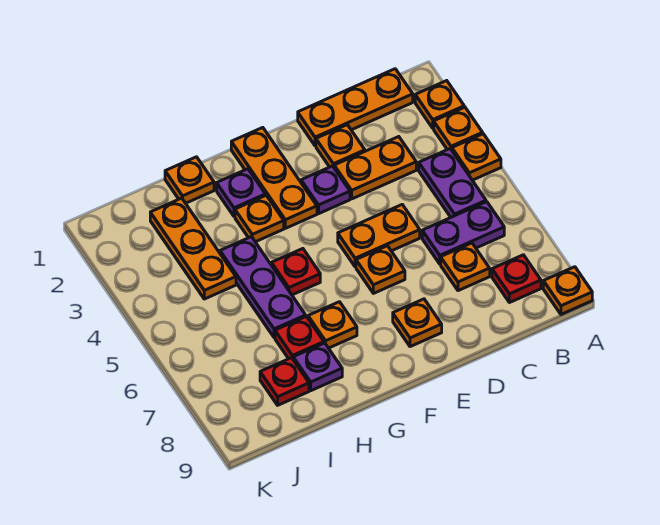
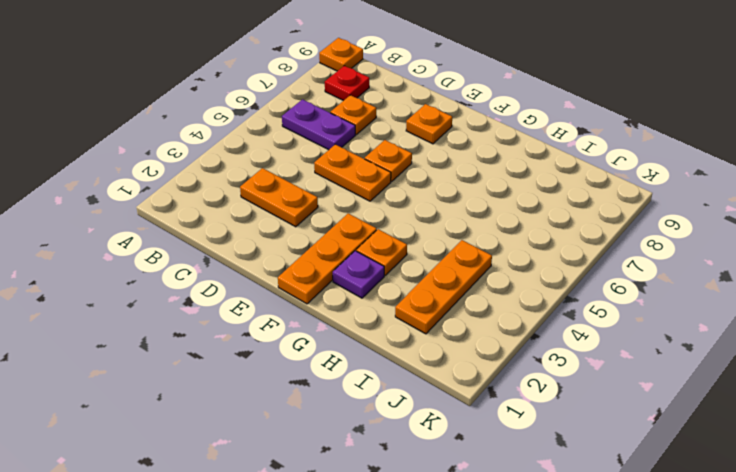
none -> orange 1x1 plate [415,81,464,128]
none -> orange 1x1 plate [434,107,483,150]
none -> orange 1x1 plate [452,134,501,180]

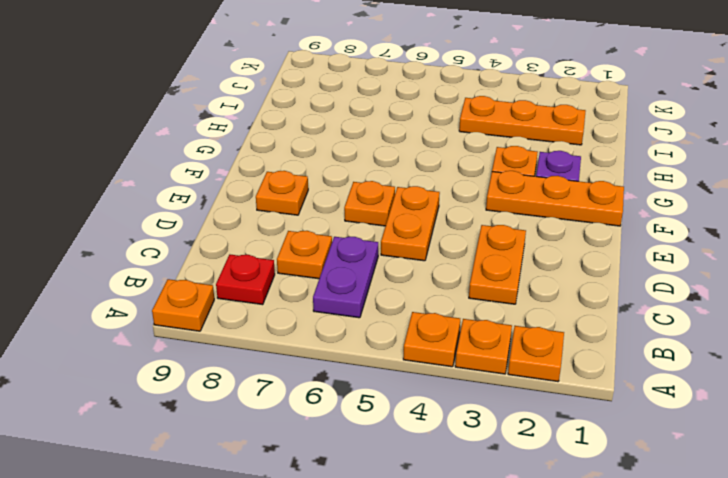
none -> orange 1x3 plate [298,69,413,146]
none -> purple 1x2 plate [419,149,486,217]
none -> orange 1x1 plate [316,125,365,167]

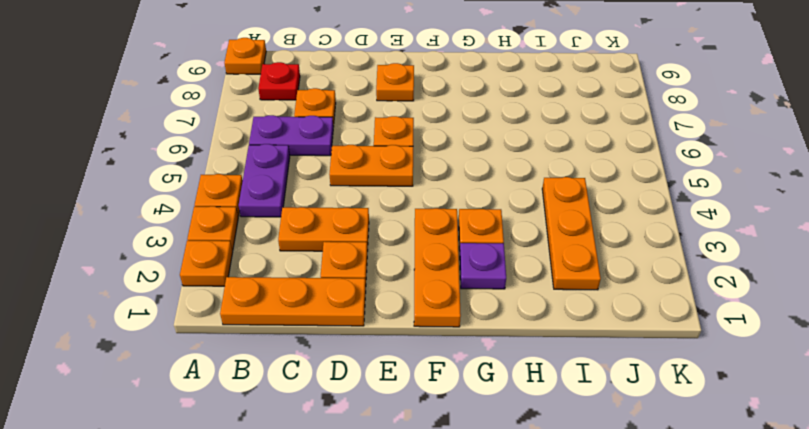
none -> purple 1x1 plate [301,166,350,214]
none -> red 1x1 plate [271,249,320,295]
none -> orange 1x1 plate [308,302,357,348]

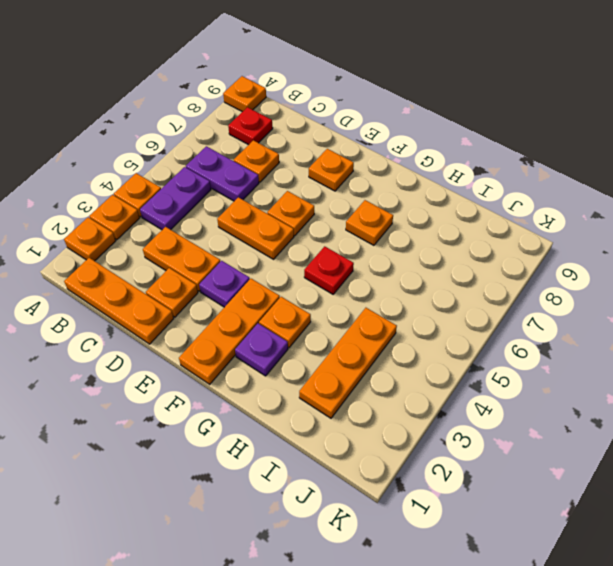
none -> orange 1x1 plate [165,157,214,203]
none -> purple 1x3 plate [220,237,306,338]
none -> red 1x1 plate [275,316,324,359]

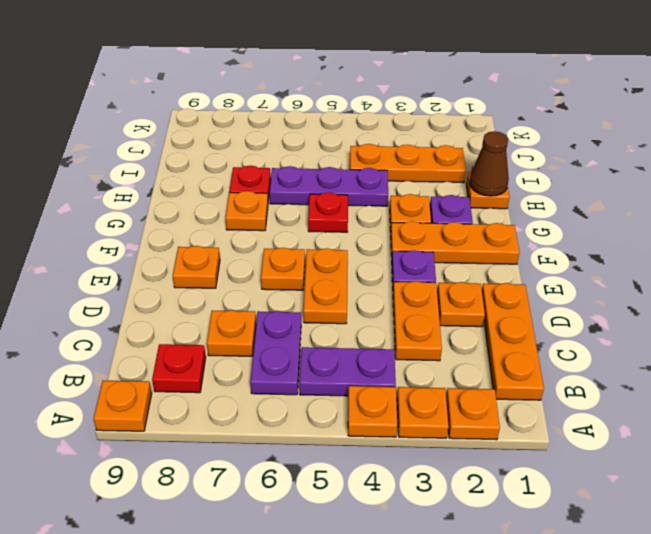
brown 1x1 cone [470,131,509,196] -> none
none -> purple 1x1 plate [293,343,342,391]
none -> red 1x1 plate [260,358,309,405]

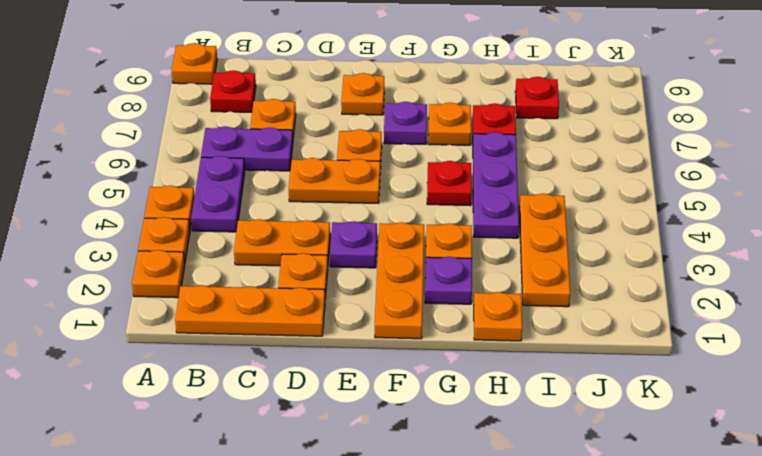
purple 1x1 plate [384,102,427,144] -> purple 1x1 plate moved to [293,343,342,391]

